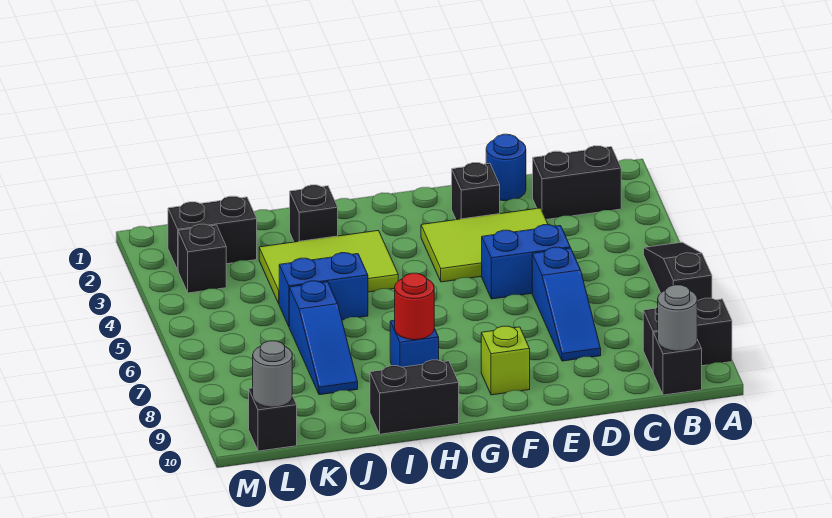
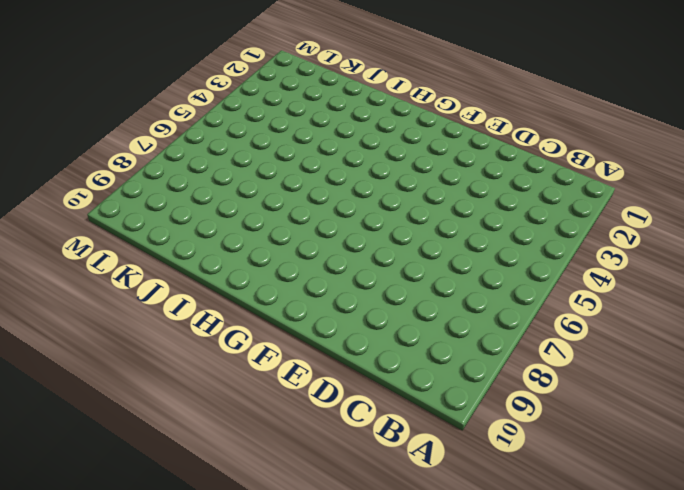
none -> black 1x3 slope [644,242,712,302]
none -> black 1x2 brick [643,298,732,371]
none -> black 1x2 brick [533,146,621,220]

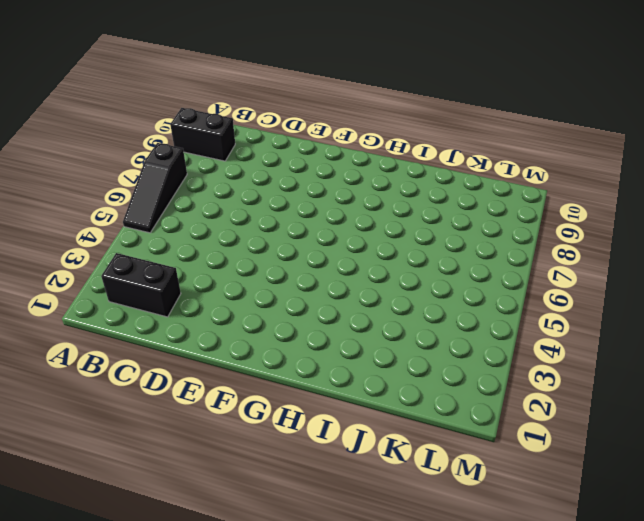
none -> black 1x1 brick [653,332,702,395]
none -> blue 1x1 round brick [486,134,526,201]
none -> lime 2x3 tile [421,208,548,282]

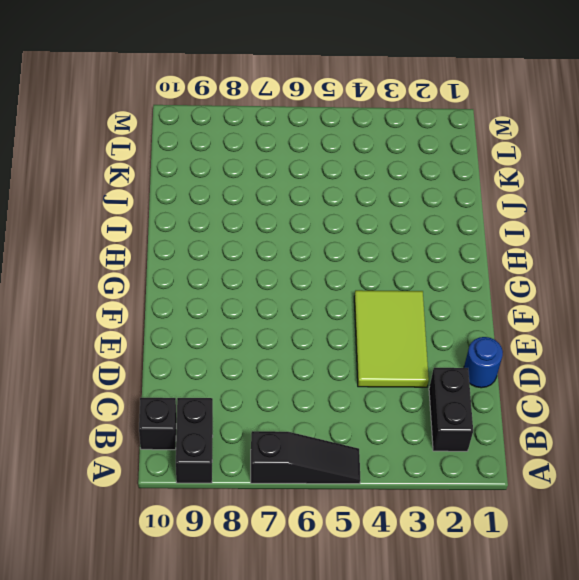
none -> blue 1x2 brick [482,225,570,299]
none -> blue 1x3 slope [532,247,601,361]
none -> black 1x1 brick [452,163,500,220]

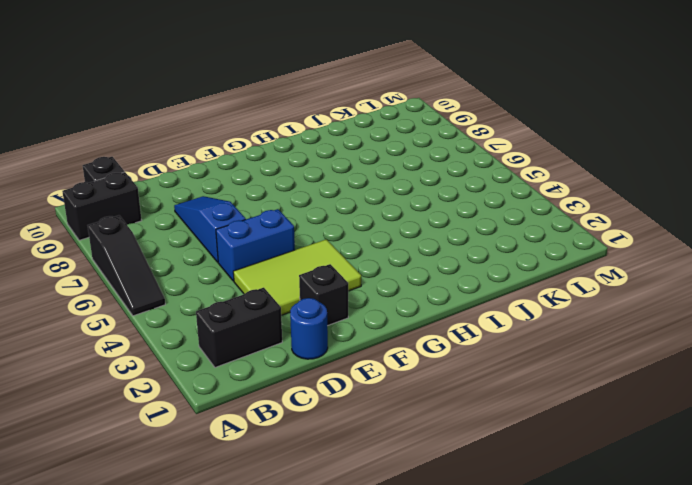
none -> lime 1x1 brick [481,326,530,395]
none -> lime 2x3 tile [259,231,398,303]
none -> blue 1x1 brick [390,320,439,367]

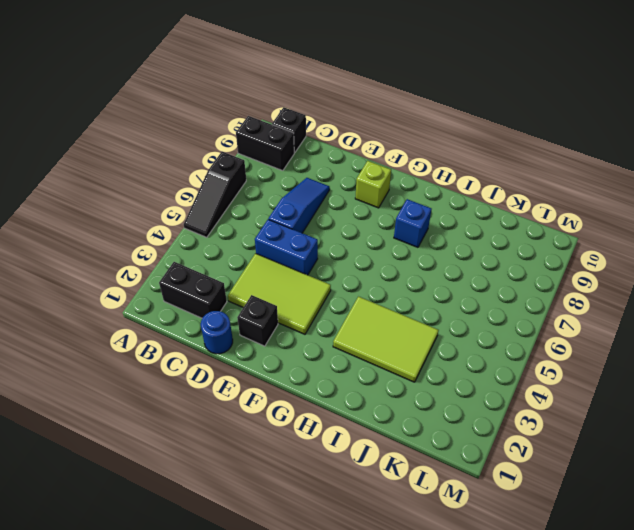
none -> black 1x2 brick [370,360,459,434]
none -> black 1x1 brick [290,185,338,242]
none -> blue 1x2 brick [279,253,368,326]

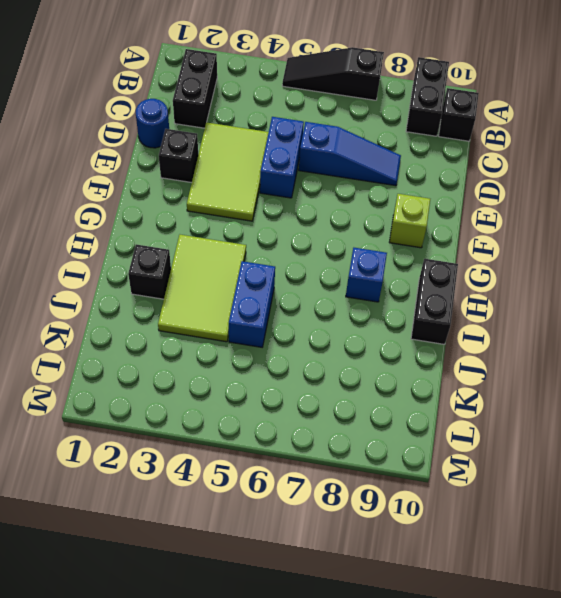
none -> blue 1x3 slope [289,281,358,395]
none -> black 1x2 brick [168,196,257,270]
none -> black 1x1 brick [178,224,226,293]

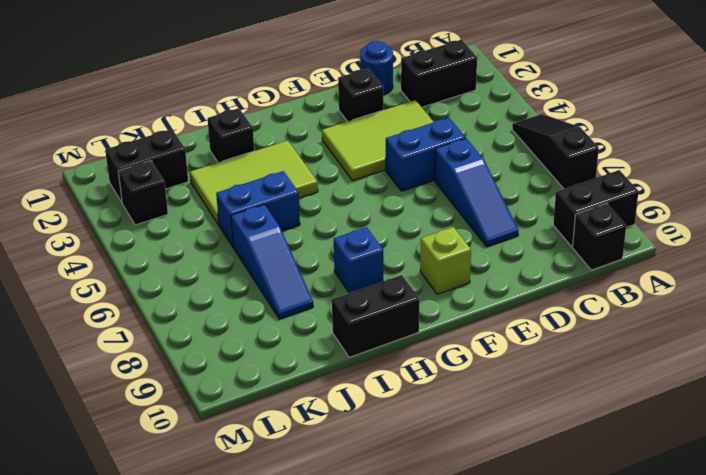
none -> black 1x1 brick [249,388,297,451]
none -> grey 1x1 round brick [658,285,697,351]
none -> red 1x1 round brick [395,273,434,340]

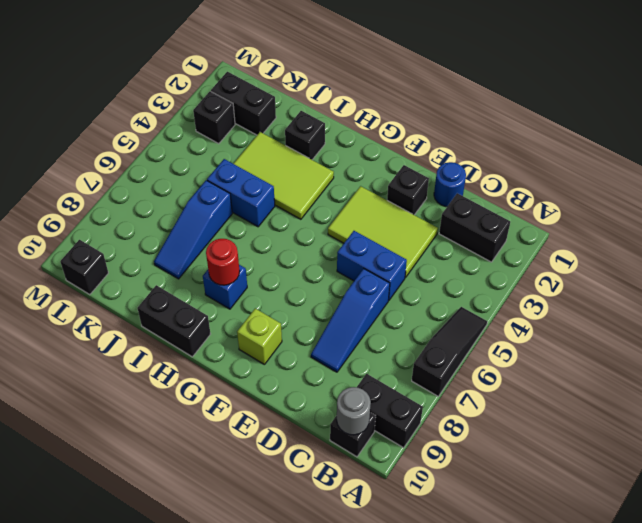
none -> grey 1x1 round brick [253,341,292,407]

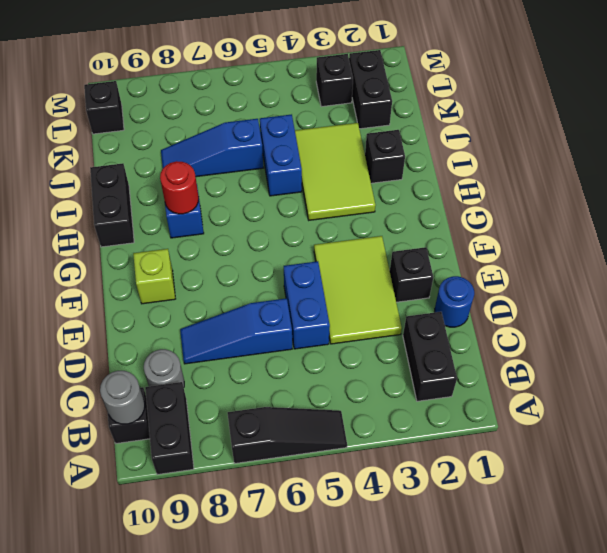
grey 1x1 round brick [144,349,184,387] -> grey 1x1 round brick moved to [253,341,292,407]

